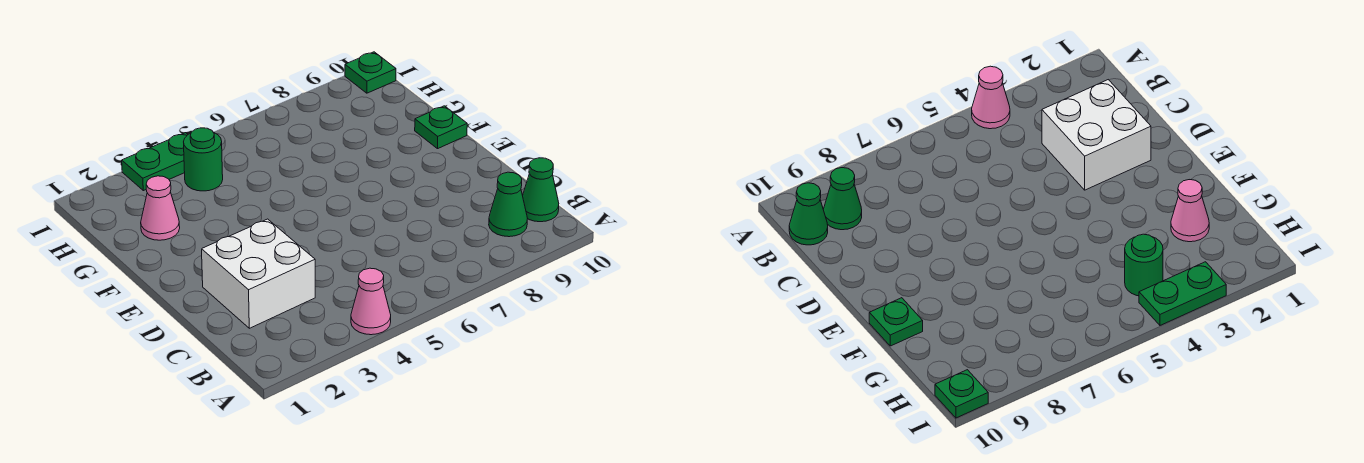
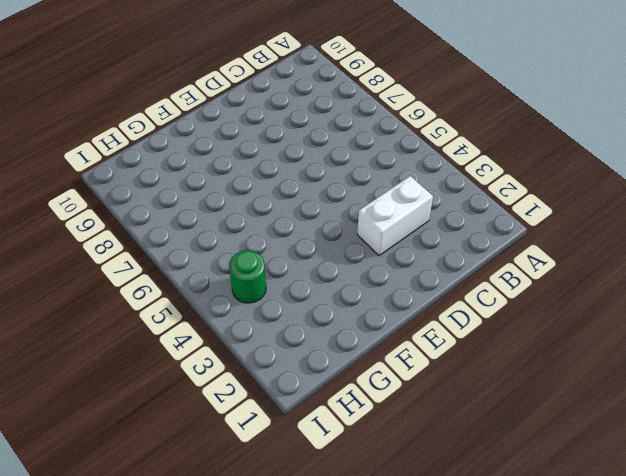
white 1x2 brick [357,176,433,256] -> white 2x2 brick [202,219,315,328]
none -> pink 1x1 cone [351,268,391,335]
none -> green 1x1 cone [489,172,528,237]

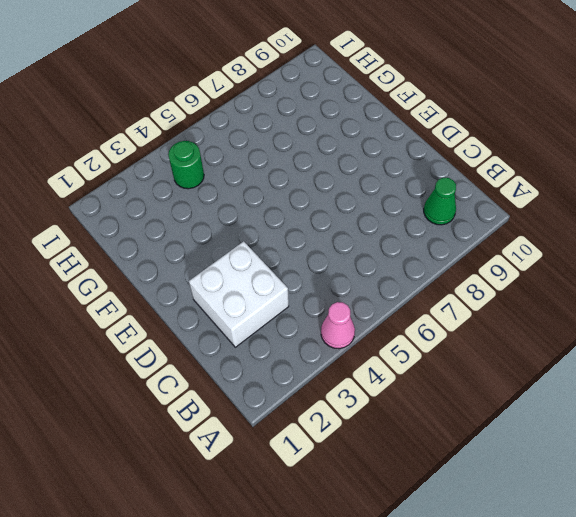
none -> green 1x1 cone [523,158,559,222]
none -> green 1x1 plate [415,106,467,149]

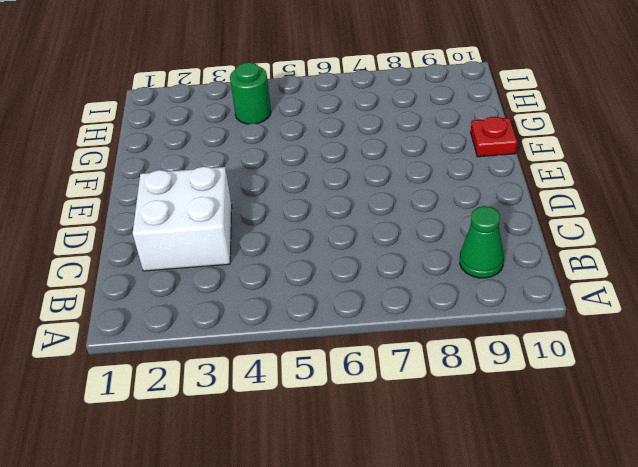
red 1x1 plate [471,117,517,157] -> green 1x1 plate [415,106,467,149]
none -> pink 1x1 cone [351,268,391,335]
none -> green 1x1 cone [523,158,559,222]

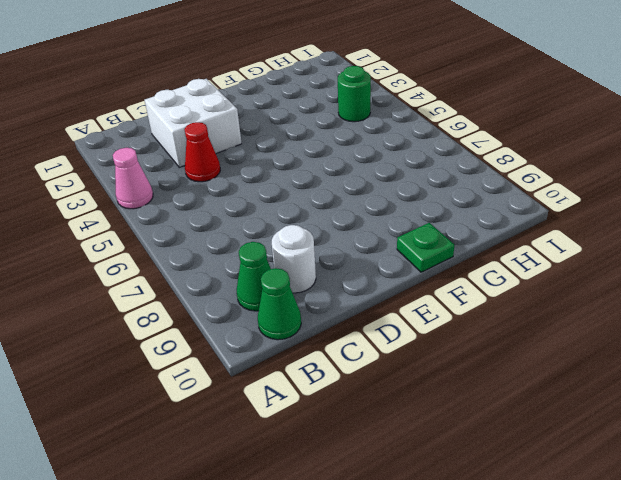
red 1x1 cone [184,122,220,182] -> none
white 1x1 round brick [272,225,316,293] -> none
none -> pink 1x1 cone [141,176,180,240]
none -> green 1x2 plate [122,133,188,191]

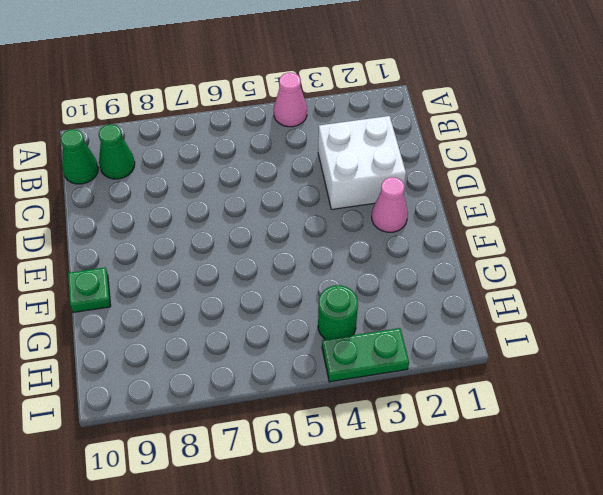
pink 1x1 cone [372,177,408,232] -> pink 1x1 cone moved to [141,176,180,240]
none -> green 1x1 plate [345,52,396,93]

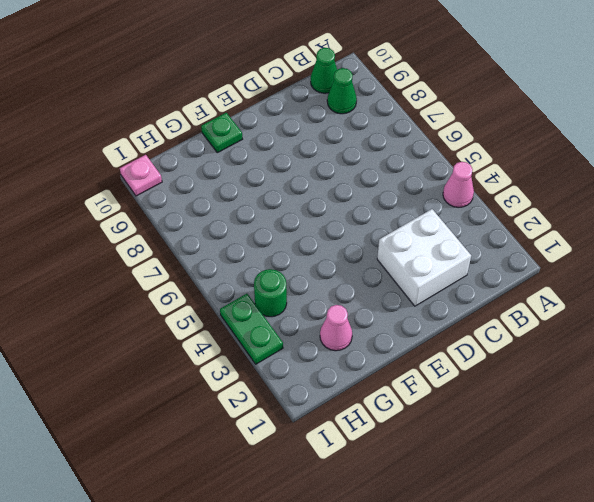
pink 1x1 plate [120,155,162,196] -> green 1x1 plate [345,52,396,93]

